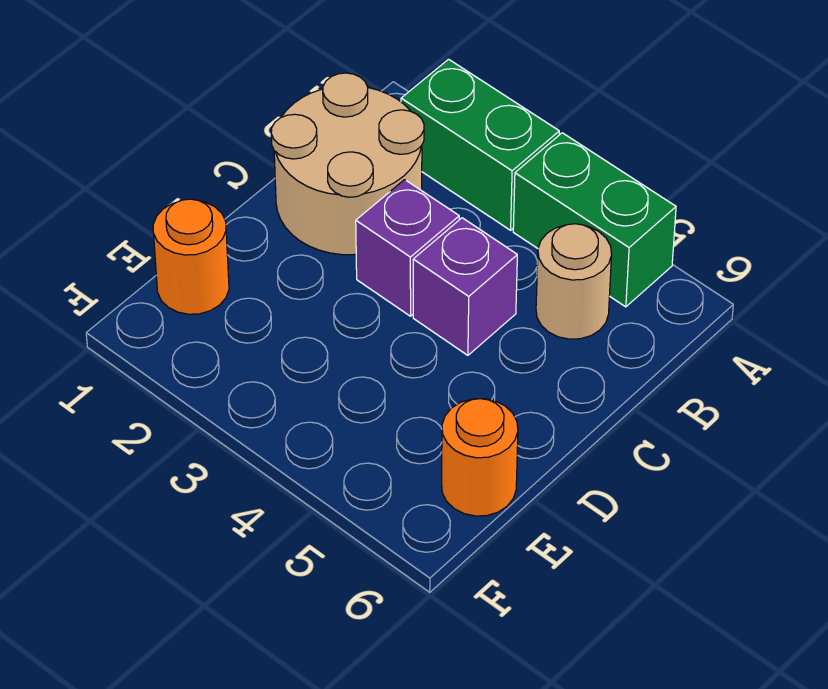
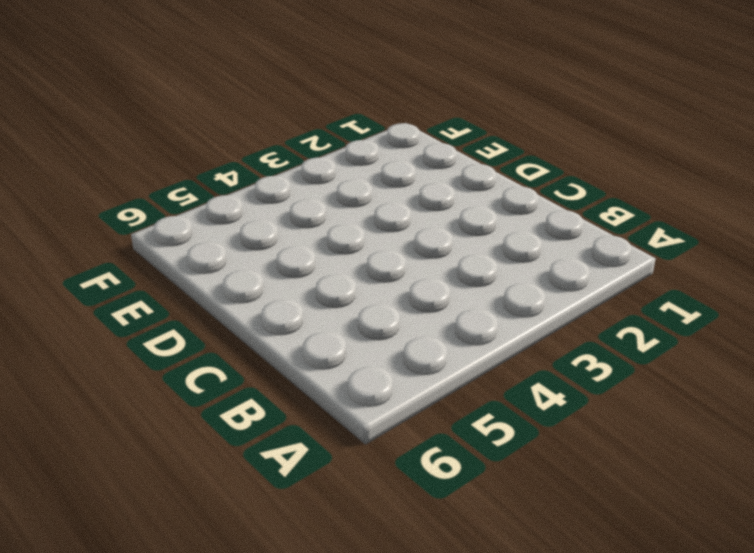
none -> green 1x2 brick [401,59,559,230]
none -> green 1x2 brick [513,133,676,307]

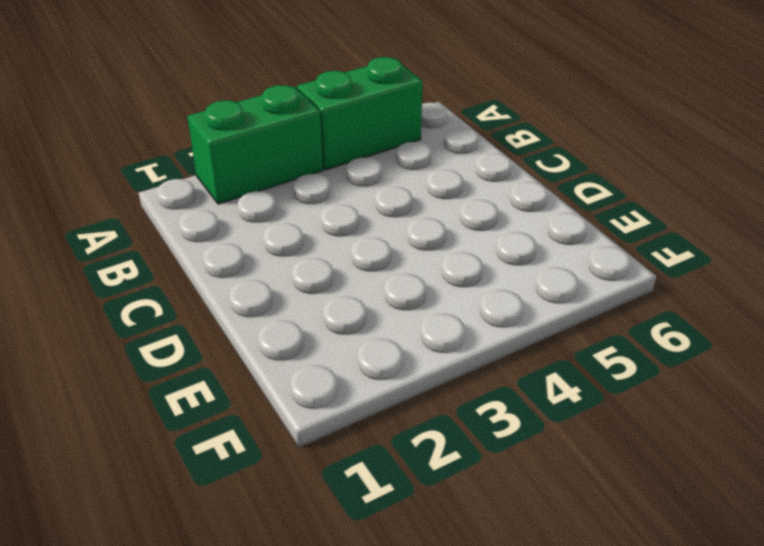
none -> tan 2x2 round brick [271,73,424,255]
none -> tan 1x1 round brick [536,224,612,339]

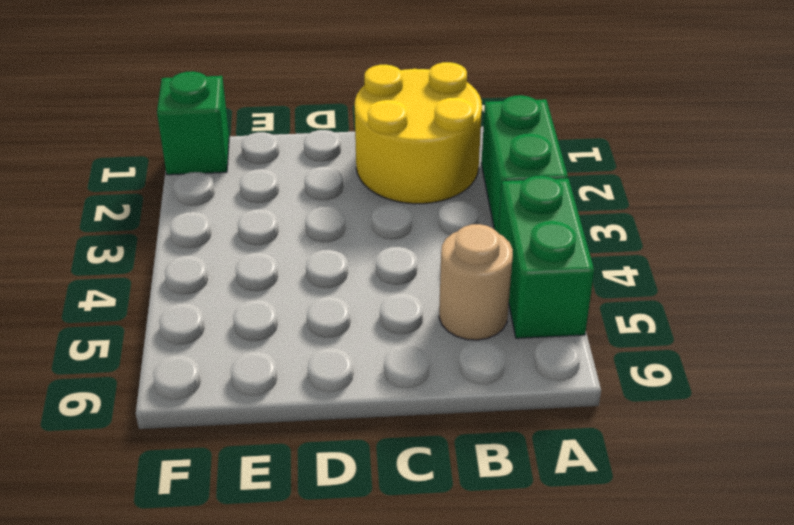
yellow 2x2 round brick [355,62,482,204] -> tan 2x2 round brick [271,73,424,255]
green 1x1 brick [157,71,229,175] -> none
none -> purple 1x1 brick [356,180,459,316]
none -> purple 1x1 brick [413,218,517,355]

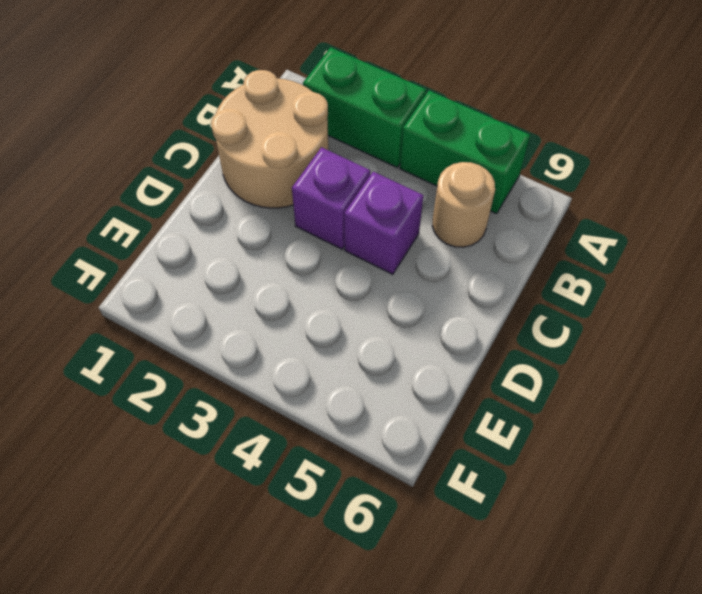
none -> orange 1x1 round brick [153,199,229,314]
none -> orange 1x1 round brick [442,399,518,516]

